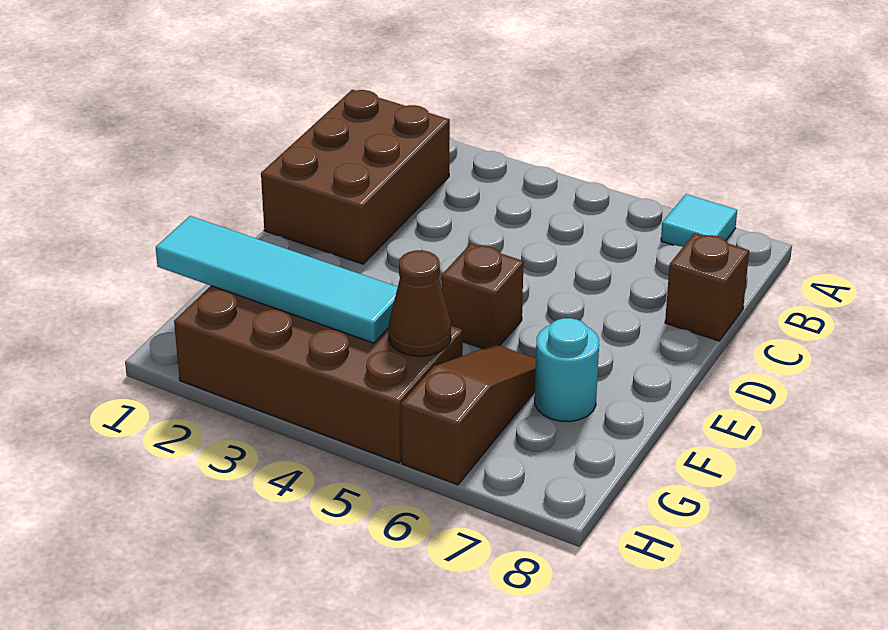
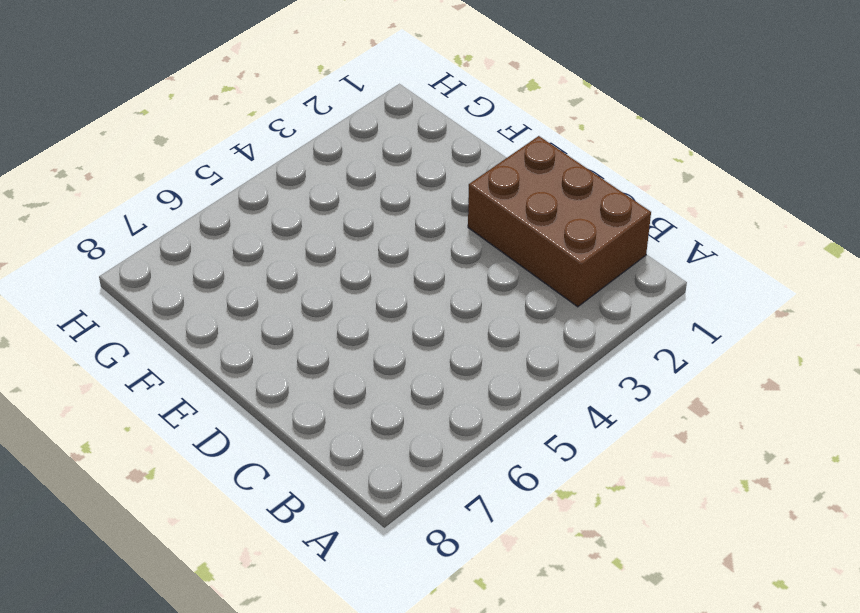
none -> cyan 1x1 tile [661,194,737,247]
none -> brown 1x1 brick [665,233,749,341]

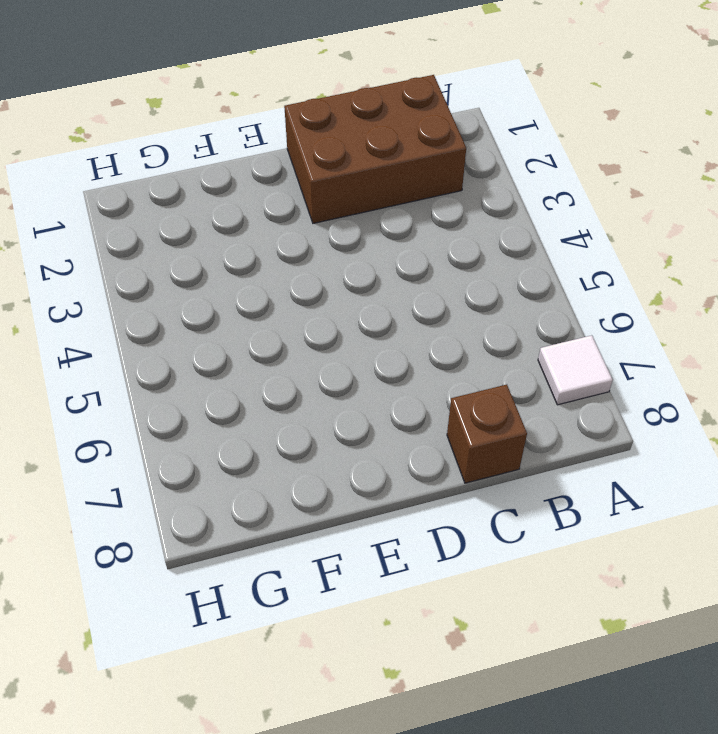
white 1x1 tile [538,335,613,405] -> cyan 1x1 tile [661,194,737,247]
none -> brown 1x1 brick [442,244,524,349]
none -> brown 1x3 slope [401,344,536,485]

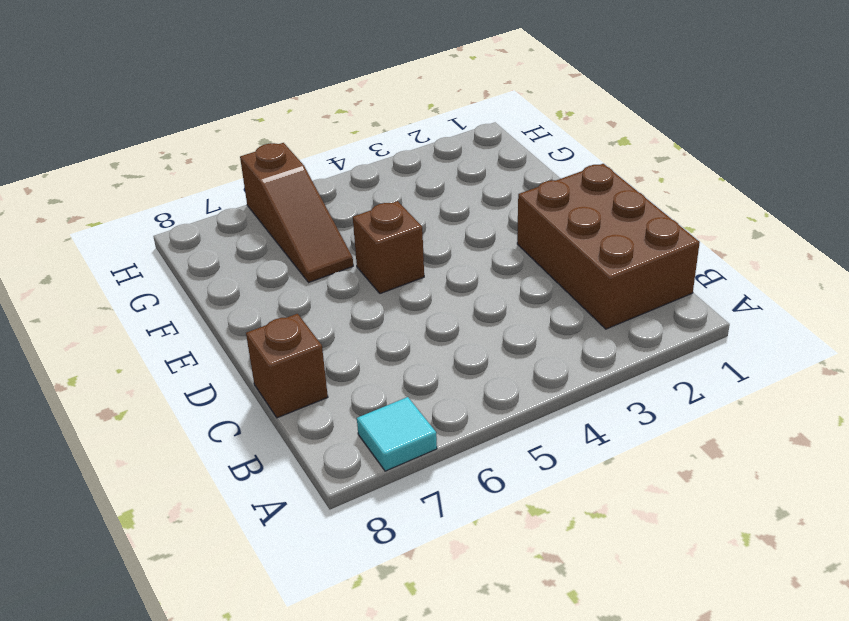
none -> cyan 1x1 round brick [535,318,599,422]
none -> brown 2x4 brick [174,286,463,463]

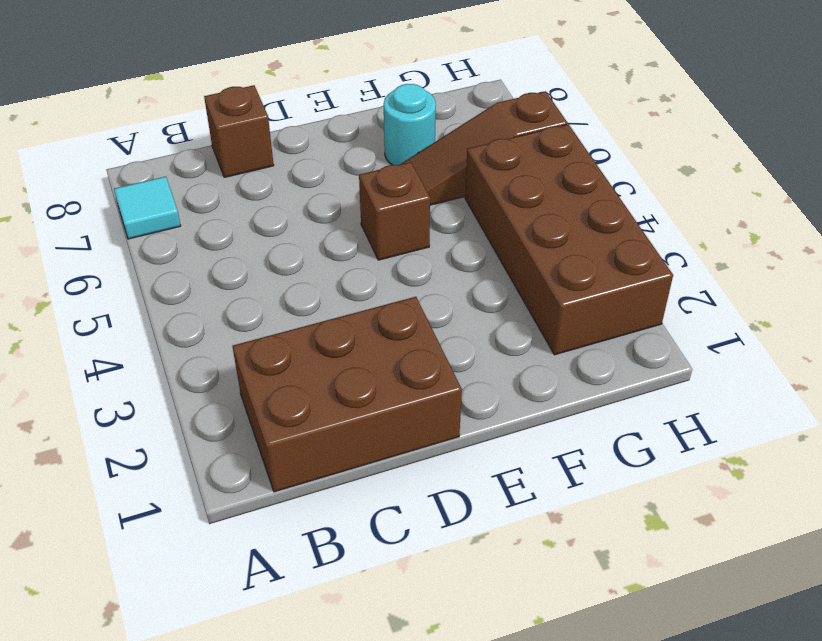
none -> cyan 1x4 tile [156,216,398,343]
none -> brown 1x1 cone [388,250,451,356]

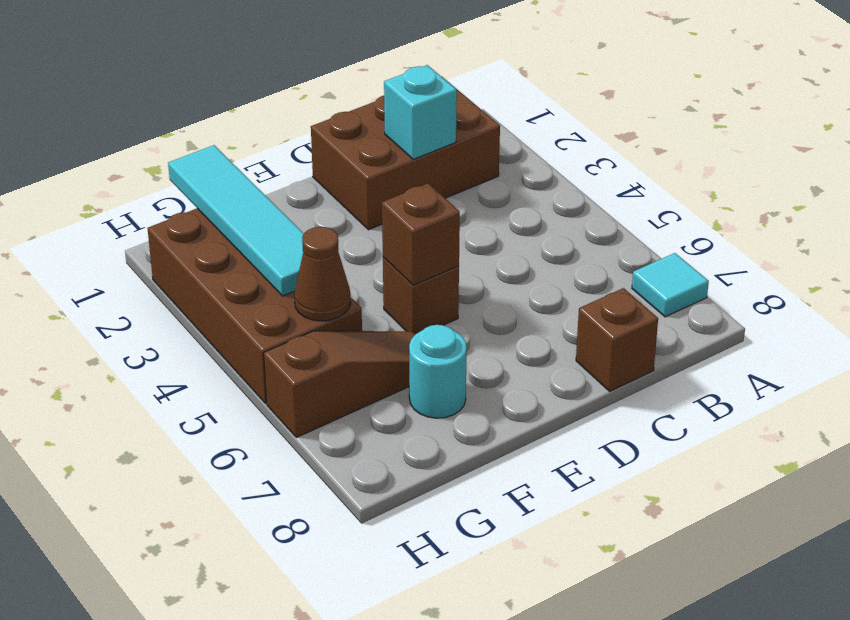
cyan 1x1 brick [384,65,457,159] -> none
brown 1x1 brick [382,183,460,285] -> none

